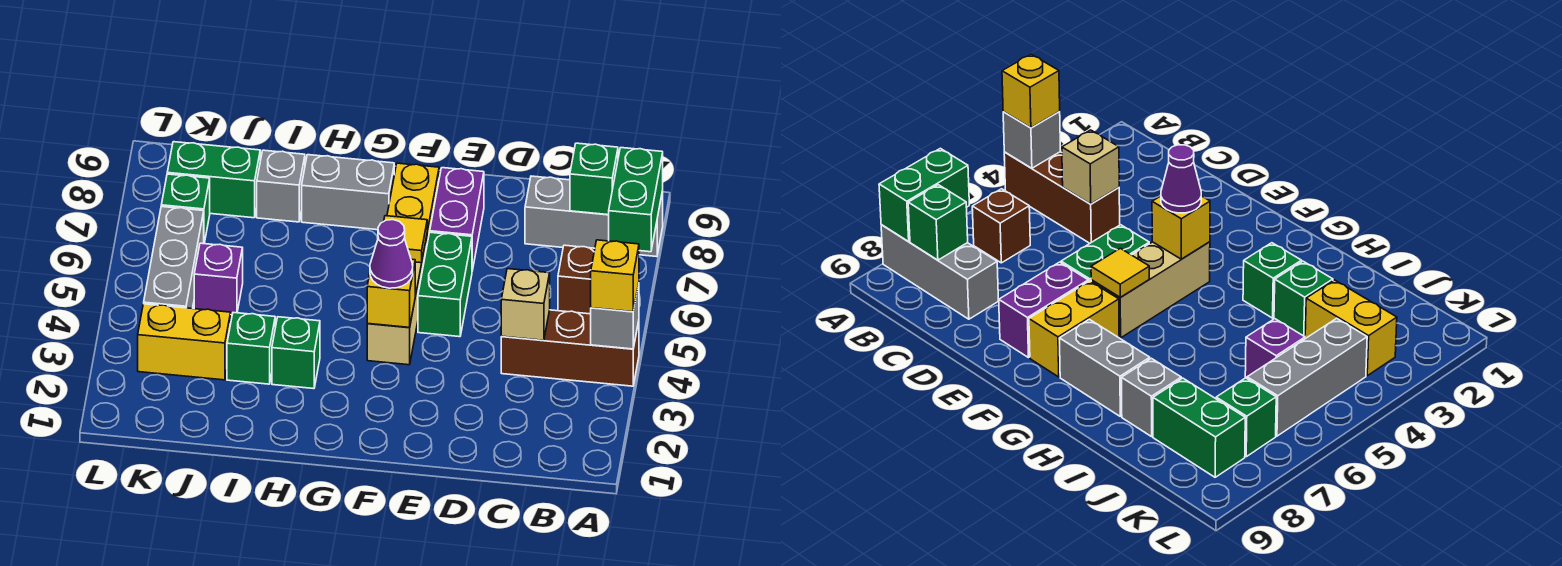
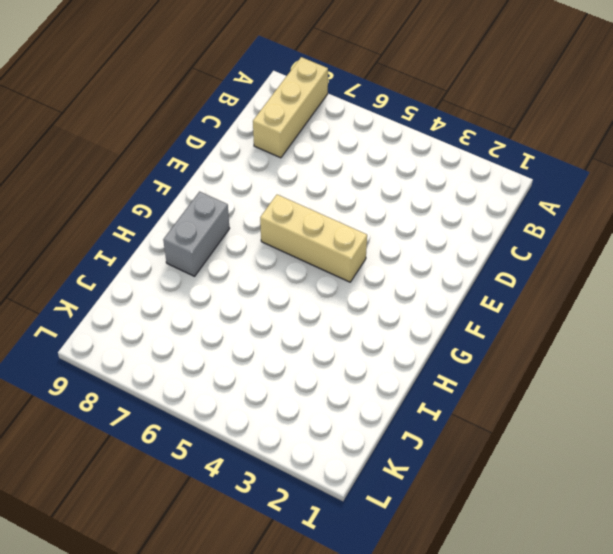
tan 1x3 brick [253,57,328,158] -> grey 1x3 brick [525,176,663,257]
none -> brown 1x3 brick [501,310,639,386]
none -> brown 1x1 brick [558,245,595,314]
none -> green 1x2 brick [418,232,472,337]

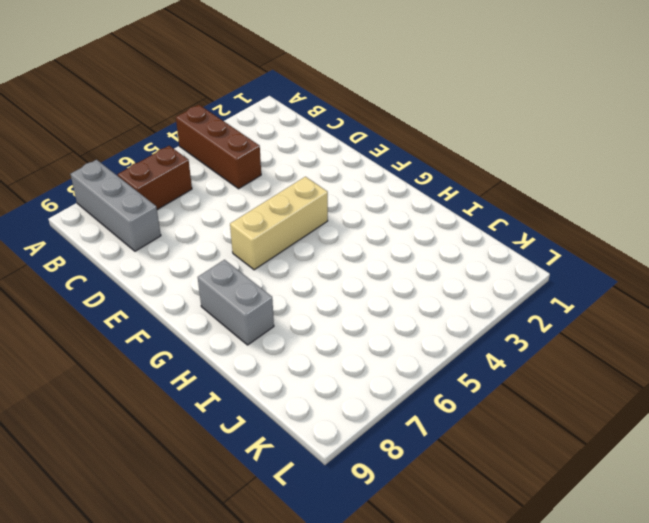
brown 1x2 brick [118,146,192,210] -> brown 1x1 brick [558,245,595,314]
none -> green 1x2 brick [418,232,472,337]
none -> purple 1x2 brick [430,168,484,271]
none -> yellow 1x2 brick [387,163,439,243]

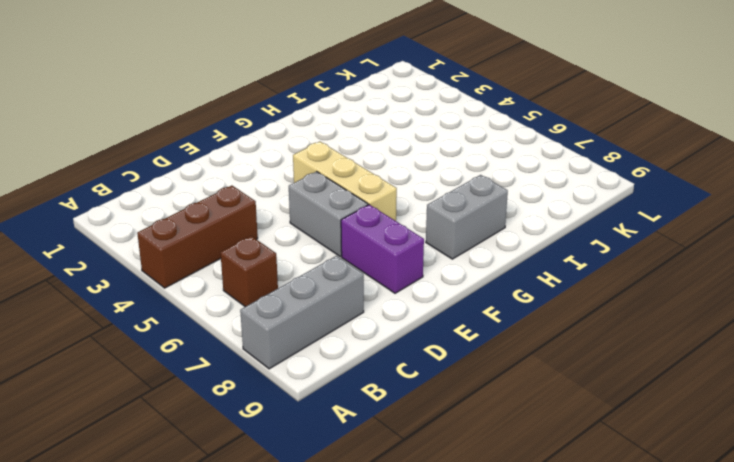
grey 1x2 brick [289,172,368,257] -> green 1x2 brick [418,232,472,337]
none -> yellow 1x2 brick [387,163,439,243]
none -> green 1x1 brick [272,317,320,389]
none -> green 1x1 brick [227,313,275,384]

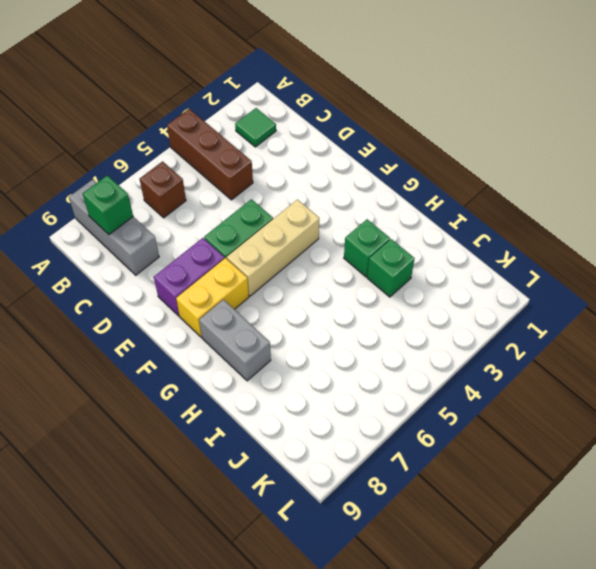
green 1x1 tile [235,108,276,147] -> none
none -> grey 1x1 brick [257,150,305,222]
none -> yellow 1x2 brick [138,304,231,380]
none -> purple 1x1 brick [194,243,243,315]

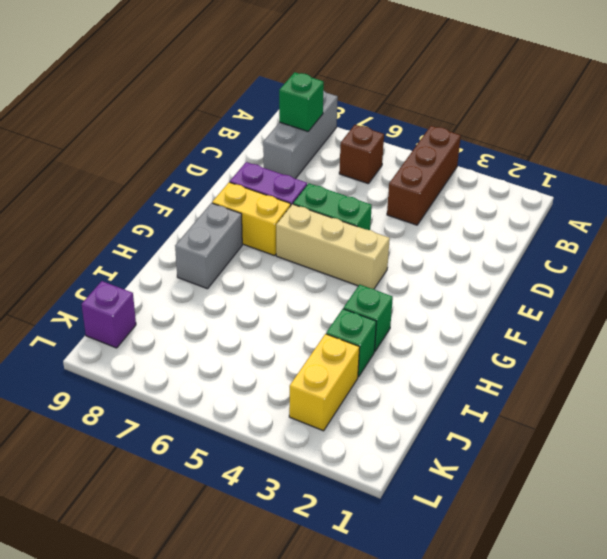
purple 1x1 brick [82,281,136,348] -> purple 1x1 brick moved to [194,243,243,315]
none -> grey 1x1 brick [257,150,305,222]
none -> green 1x2 brick [167,142,260,218]
none -> grey 1x3 brick [144,207,204,309]

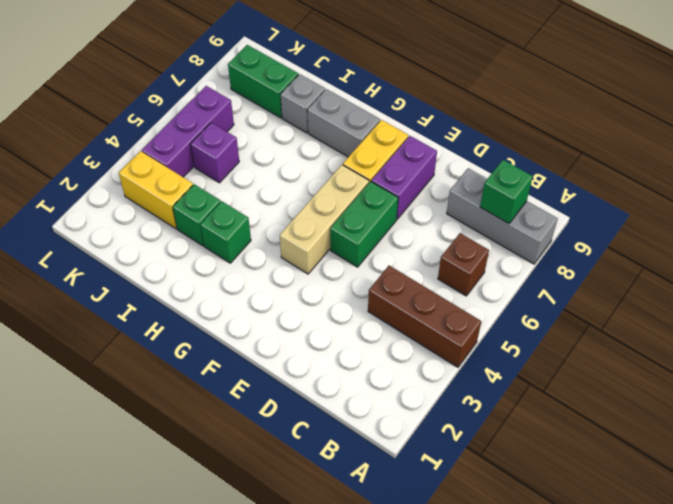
purple 1x3 brick [142,86,234,177] -> grey 1x3 brick [144,207,204,309]
none -> green 1x1 brick [161,174,210,243]
none -> grey 1x1 brick [591,284,639,349]
none -> green 1x2 brick [609,148,663,252]

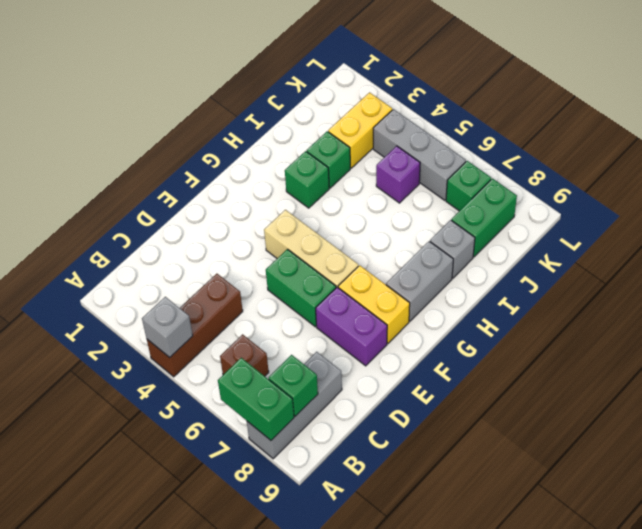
none -> tan 1x1 brick [501,269,550,340]
none -> yellow 1x1 brick [367,259,415,327]
none -> yellow 1x1 tile [384,216,427,263]

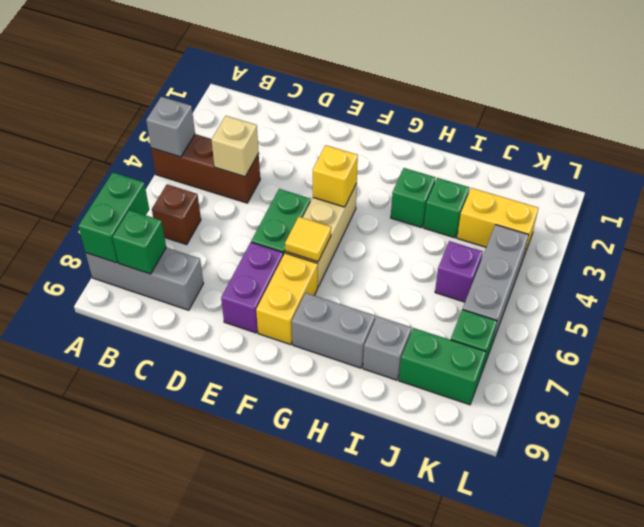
none -> yellow 1x1 brick [591,240,639,312]
none -> purple 1x1 cone [370,220,413,288]

